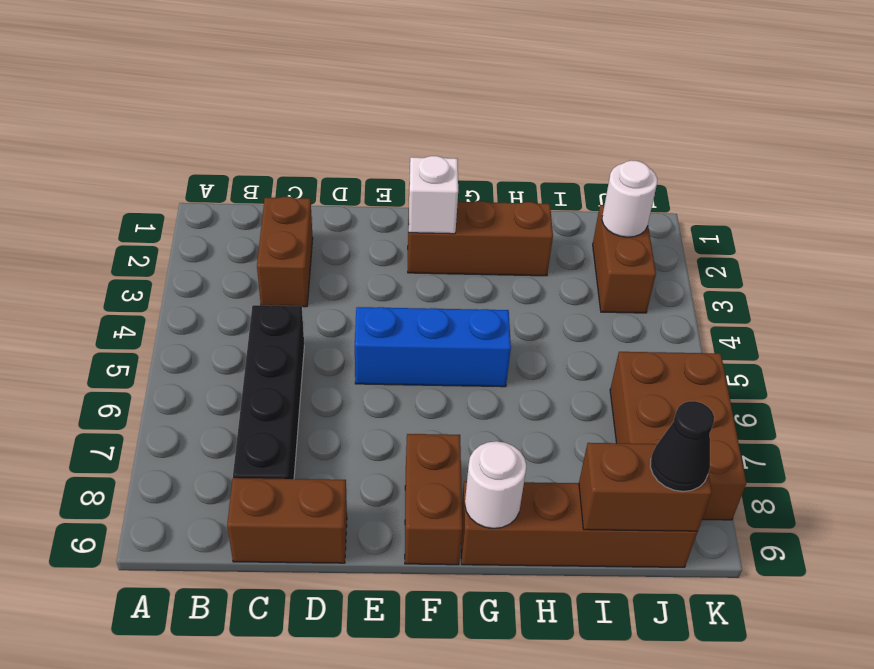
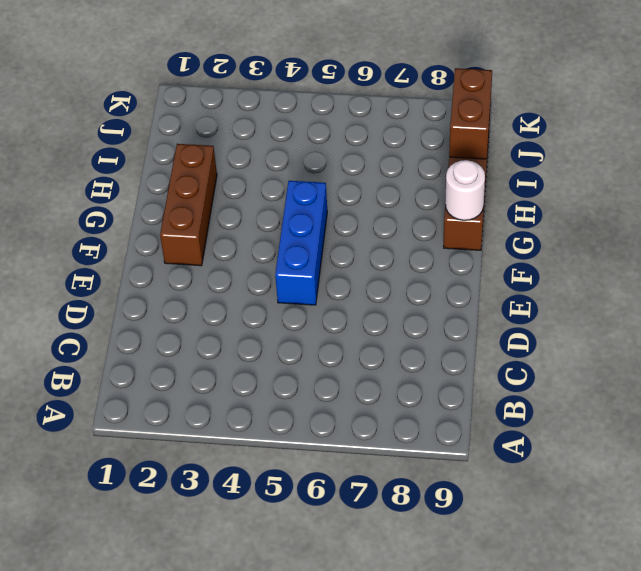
none -> brown 1x2 brick [257,197,313,307]
none -> black 1x4 brick [233,305,304,479]
none -> brown 1x2 brick [227,478,347,563]

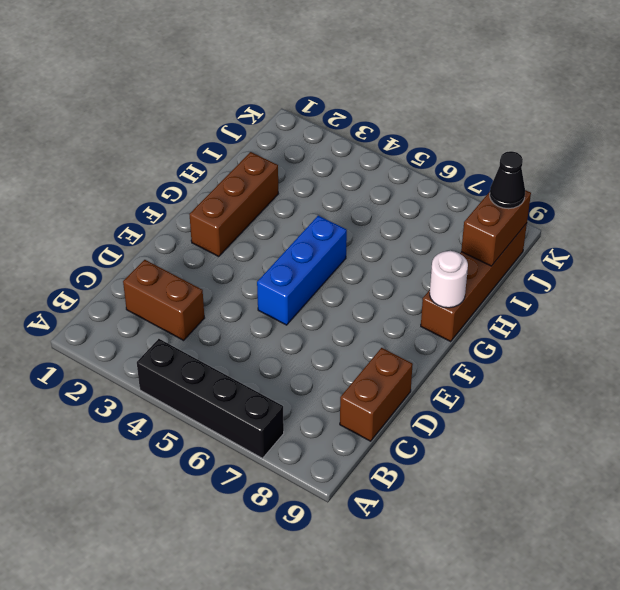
black 1x4 brick [137,339,284,458] -> black 1x4 brick moved to [233,305,304,479]
none -> brown 1x2 brick [405,434,462,565]
none -> brown 1x2 brick [593,205,656,313]
none -> brown 2x3 brick [610,352,746,520]

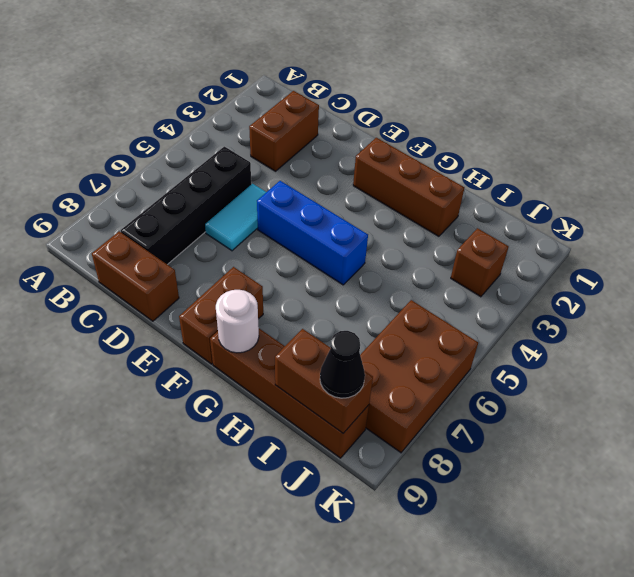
cyan 1x2 tile [205,184,266,251] -> none
brown 1x1 brick [451,228,509,297] -> brown 1x2 brick [593,205,656,313]
none -> white 1x1 brick [409,156,458,234]
none -> white 1x1 round brick [602,160,657,237]

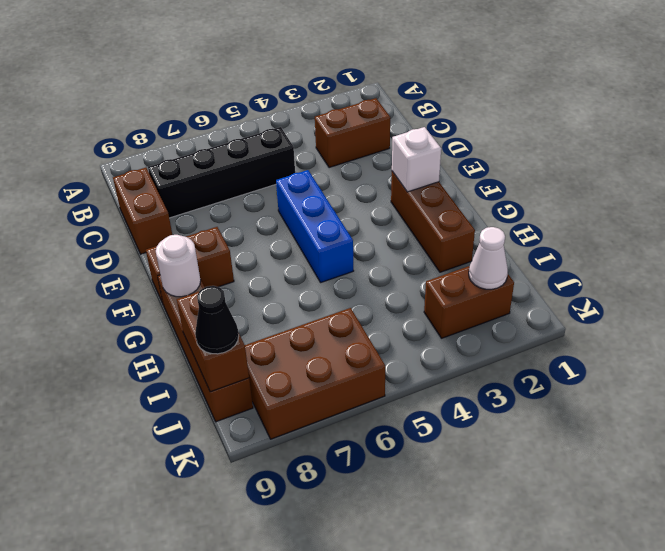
white 1x1 cone [469,227,508,289] -> white 1x1 round brick [602,160,657,237]

